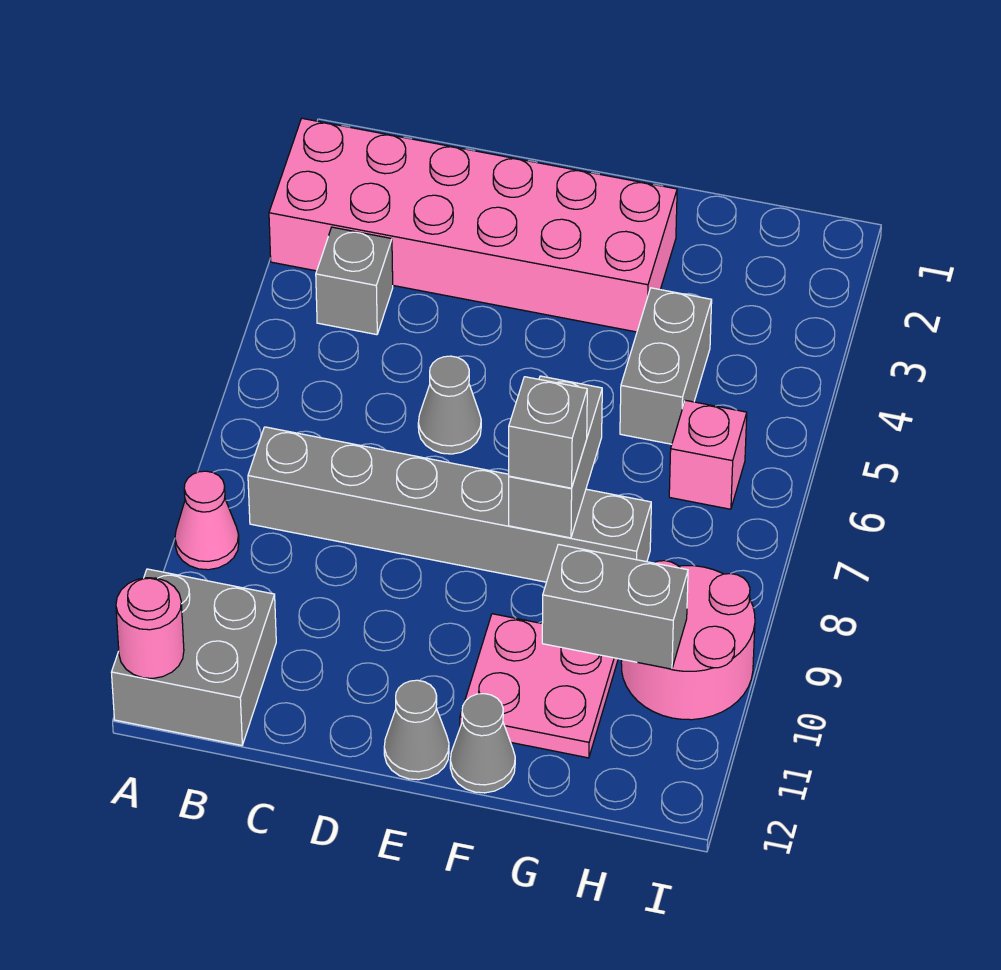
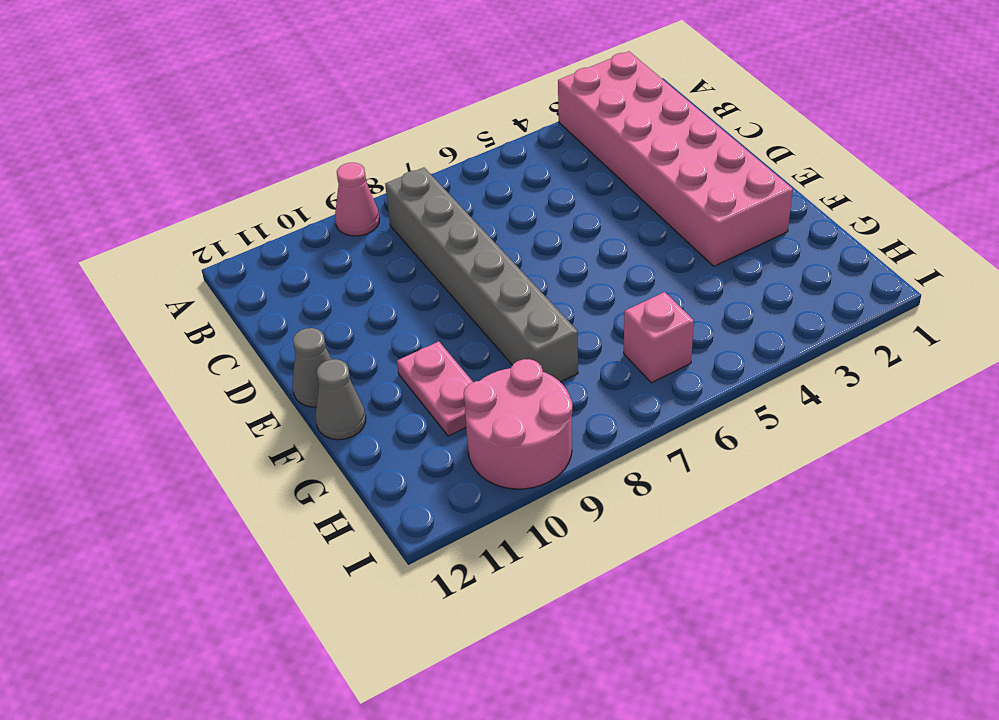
pink 1x2 plate [397,341,473,436] -> pink 2x2 plate [460,614,618,758]
none -> grey 2x2 brick [111,569,276,745]
none -> grey 1x1 brick [316,227,393,335]
none -> grey 1x1 cone [418,356,481,454]

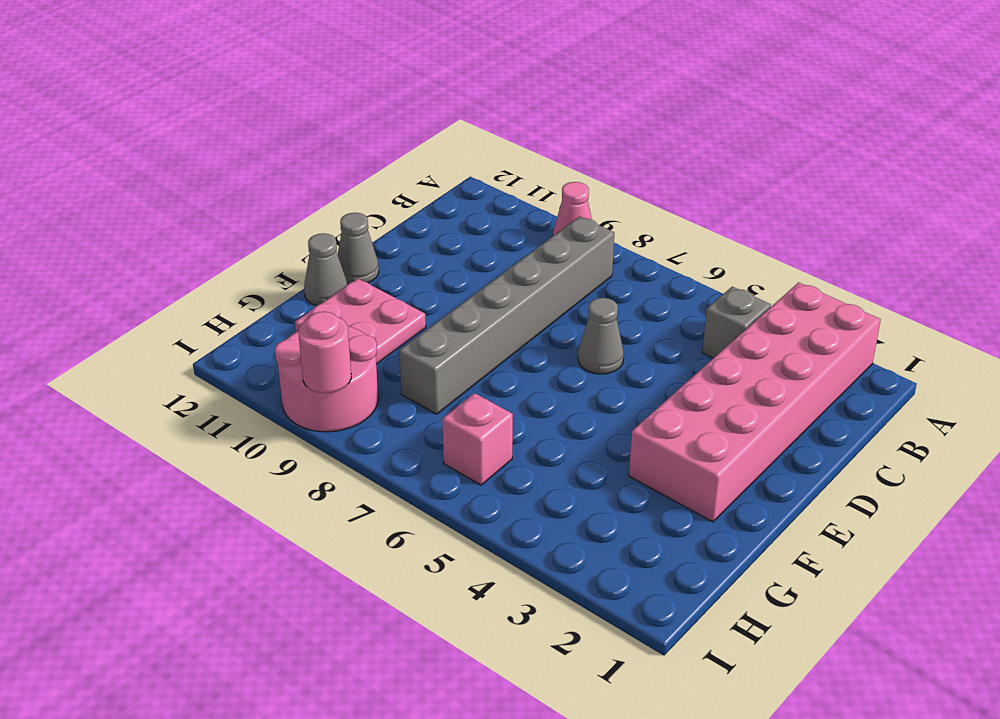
pink 1x1 round brick [298,312,351,393] -> pink 1x1 round brick moved to [116,578,184,678]
none -> grey 2x2 brick [111,569,276,745]
none -> grey 1x2 brick [620,288,712,444]
none -> grey 1x2 brick [509,376,602,538]

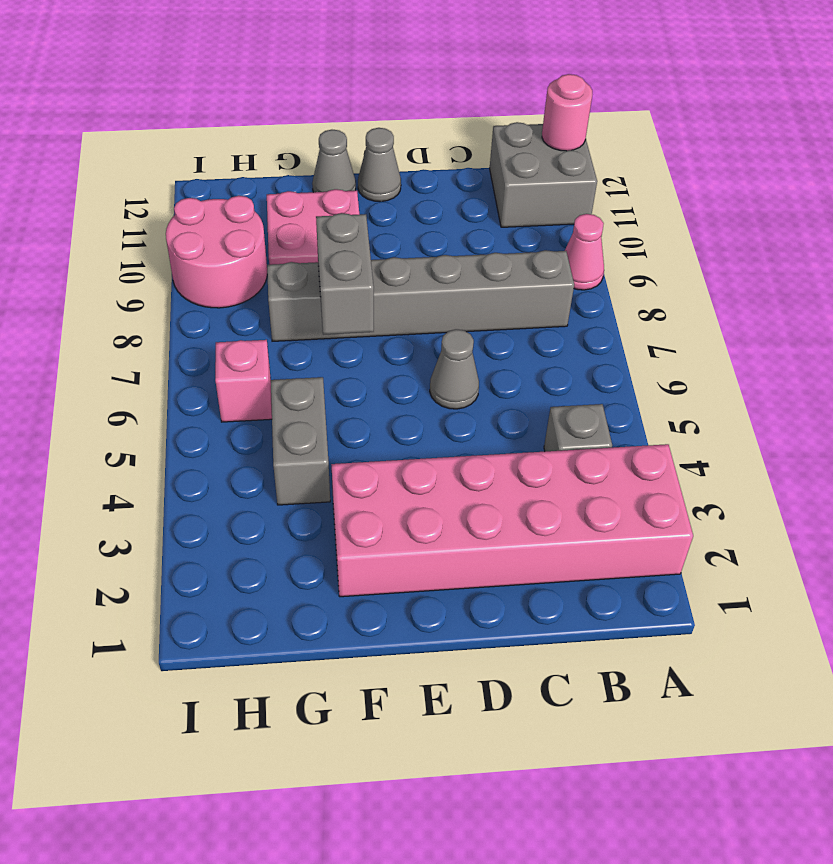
none -> grey 1x2 brick [542,544,688,669]
none -> grey 1x1 brick [509,377,587,488]

